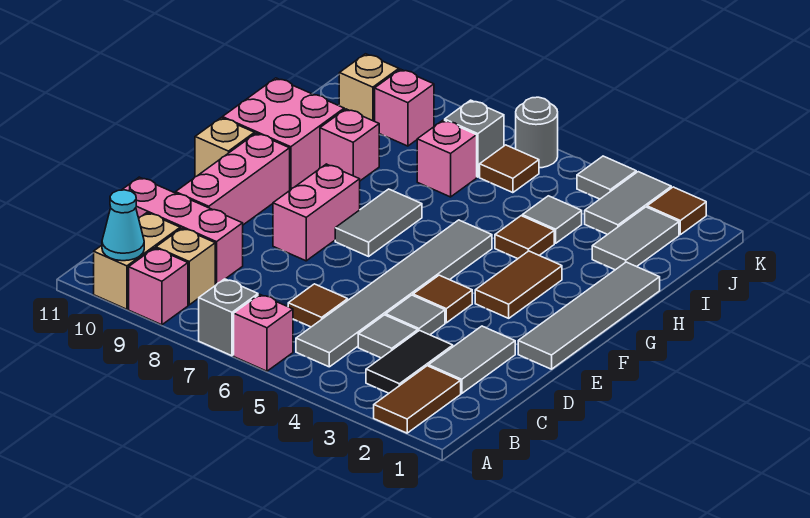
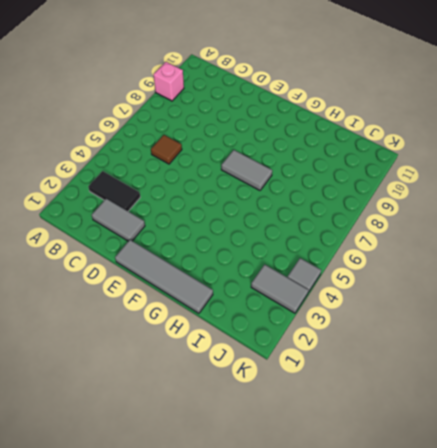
none -> brown 1x2 tile [374,366,461,433]
none -> pink 1x1 brick [234,294,293,371]
none -> grey 1x1 brick [199,279,258,356]
none -> tan 1x2 brick [94,213,180,309]

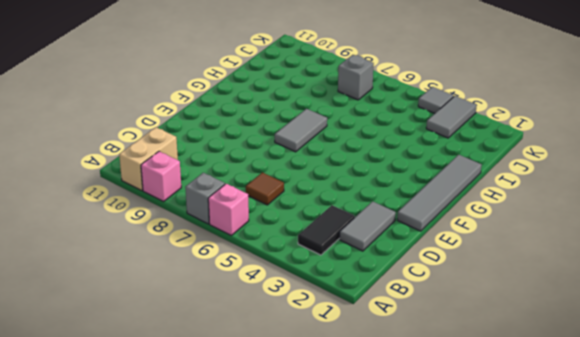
none -> brown 1x2 tile [374,366,461,433]
none -> grey 1x6 tile [296,220,492,367]
none -> tan 1x1 brick [156,228,215,305]
none -> grey 1x1 tile [358,315,418,358]

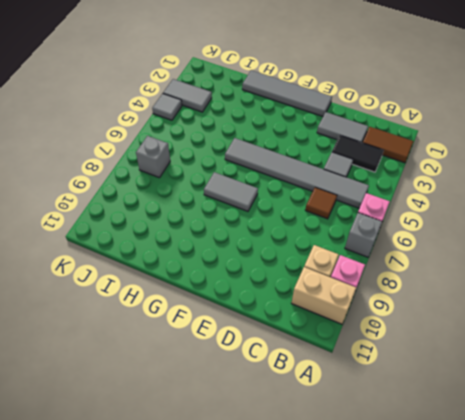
none -> pink 1x3 brick [122,177,243,285]
none -> grey 1x1 tile [386,295,445,335]
none -> pink 1x3 brick [176,133,290,225]
none -> brown 1x1 tile [413,275,472,323]

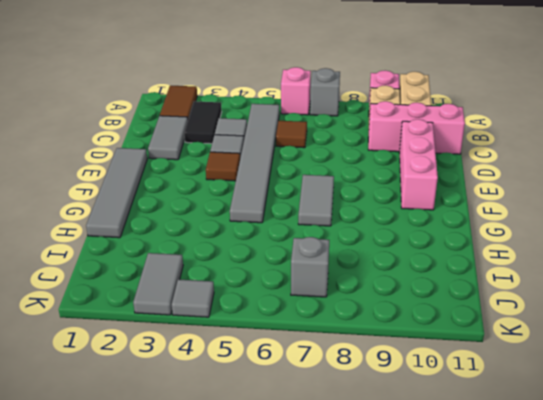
none -> pink 1x2 brick [273,164,360,261]
none -> brown 1x2 tile [475,251,562,318]
none -> tan 1x1 brick [195,118,255,177]
none -> pink 2x2 brick [222,78,344,190]

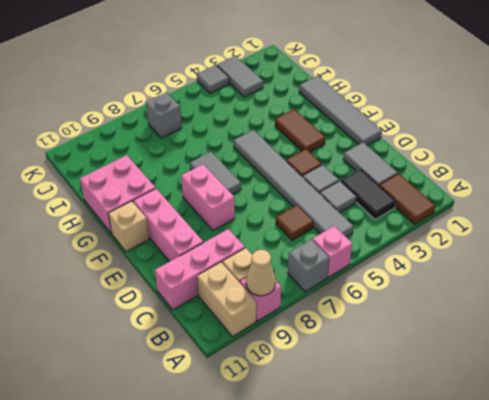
tan 1x1 cone [246,250,276,296] -> none
none -> brown 1x1 tile [495,216,554,259]
none -> pink 1x1 brick [320,109,379,181]
none -> grey 1x2 tile [592,207,679,270]
none -> grey 1x1 tile [522,196,582,243]

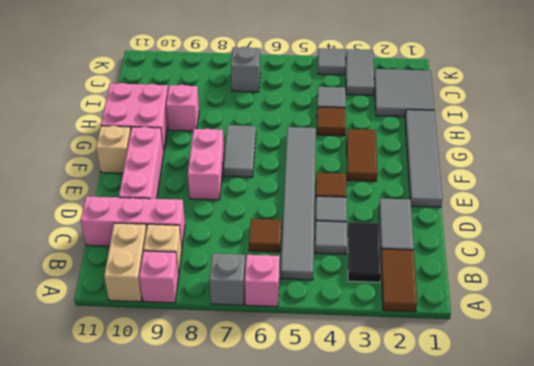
grey 2x2 tile [374,69,434,117] -> grey 1x2 tile [592,207,679,270]
none -> pink 1x1 brick [417,120,477,197]
none -> brown 1x1 tile [480,145,539,193]
none -> pink 1x1 brick [375,69,434,146]
none -> tan 1x1 brick [339,54,399,121]

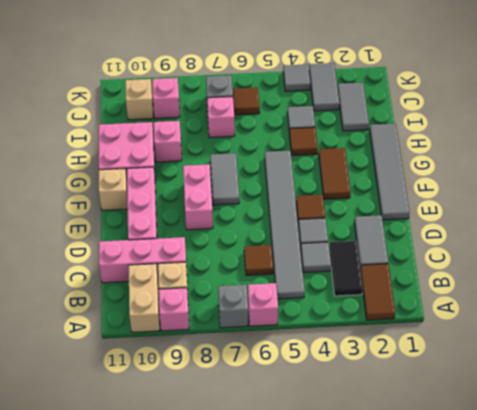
none -> brown 1x1 tile [647,187,706,235]
none -> grey 1x1 round brick [516,97,558,168]
none -> cyan 1x1 cone [102,190,144,261]

